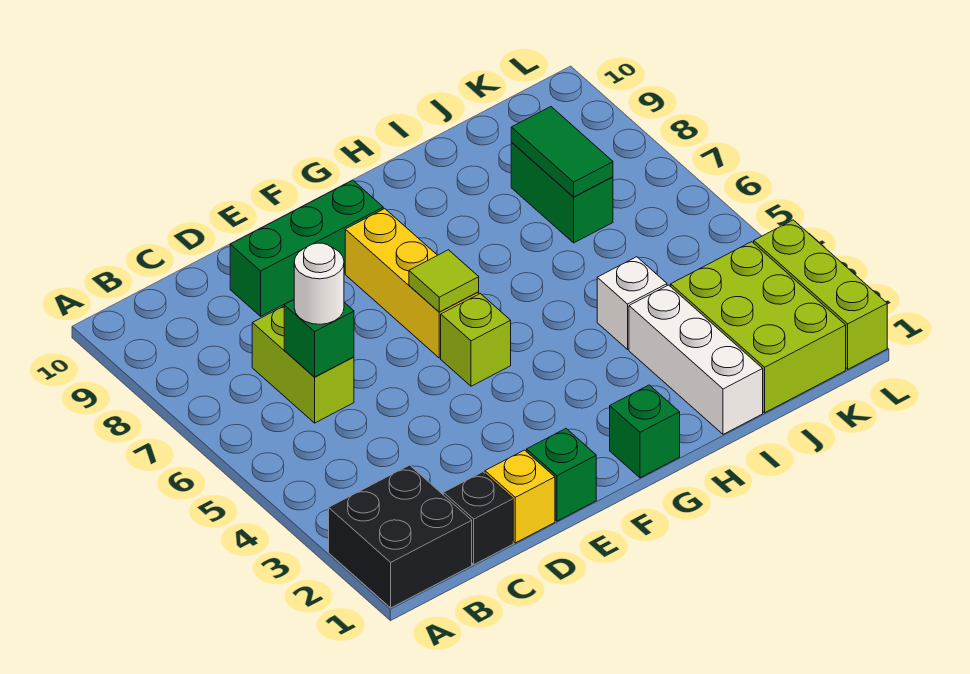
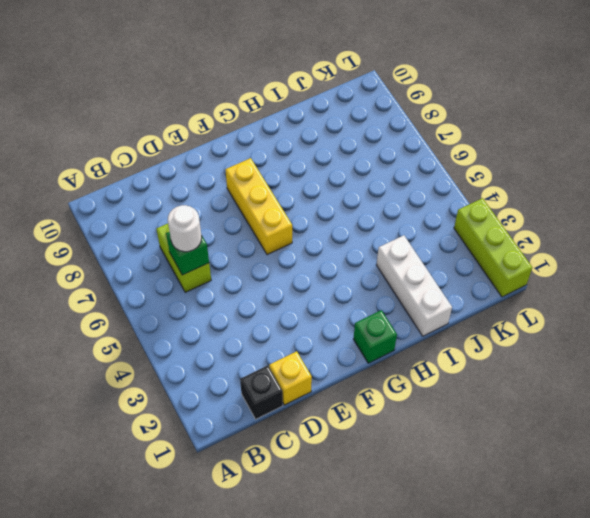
none -> black 2x2 brick [329,465,472,608]
none -> green 1x3 brick [230,180,383,316]
none -> green 1x1 brick [526,429,596,521]

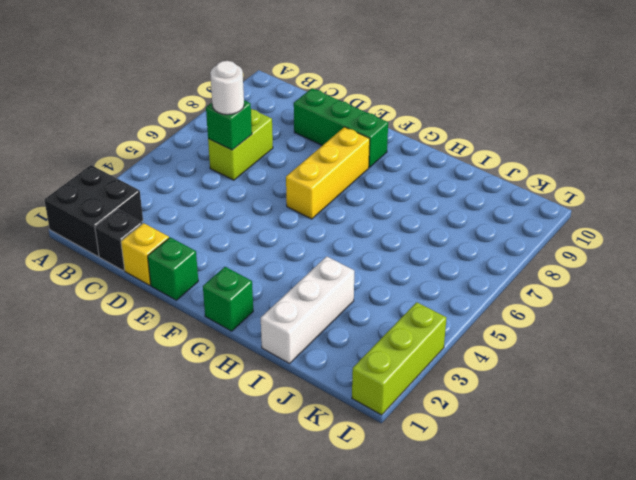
none -> lime 1x1 brick [441,294,511,386]
none -> white 1x1 brick [597,257,667,349]
none -> lime 2x3 brick [670,242,846,413]

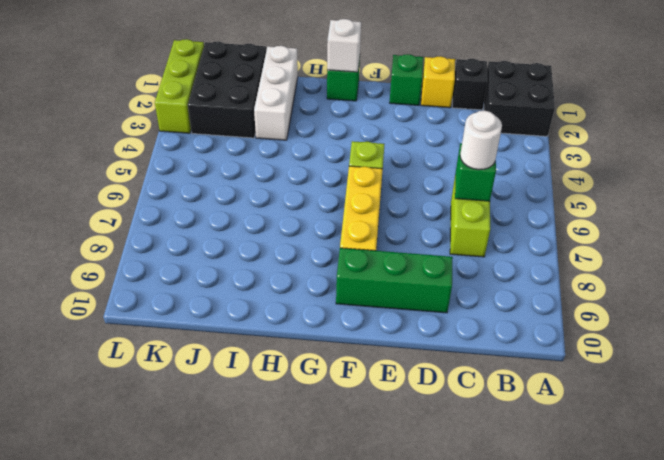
white 1x1 brick [327,19,361,72] -> white 1x1 brick moved to [597,257,667,349]
black 2x3 brick [188,41,266,138] -> lime 2x3 brick [670,242,846,413]
none -> green 1x2 brick [511,143,613,243]
none -> lime 1x1 tile [409,250,479,312]
none -> green 1x2 tile [511,107,613,197]

